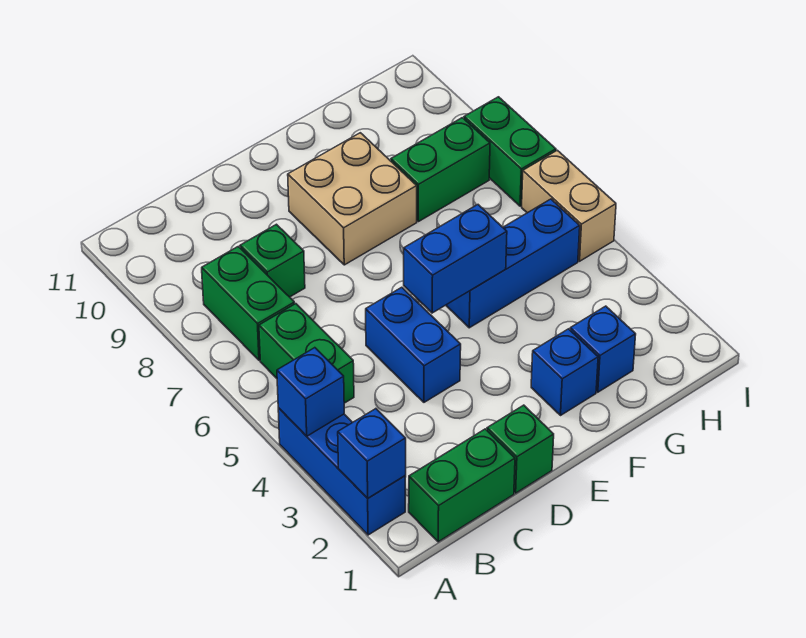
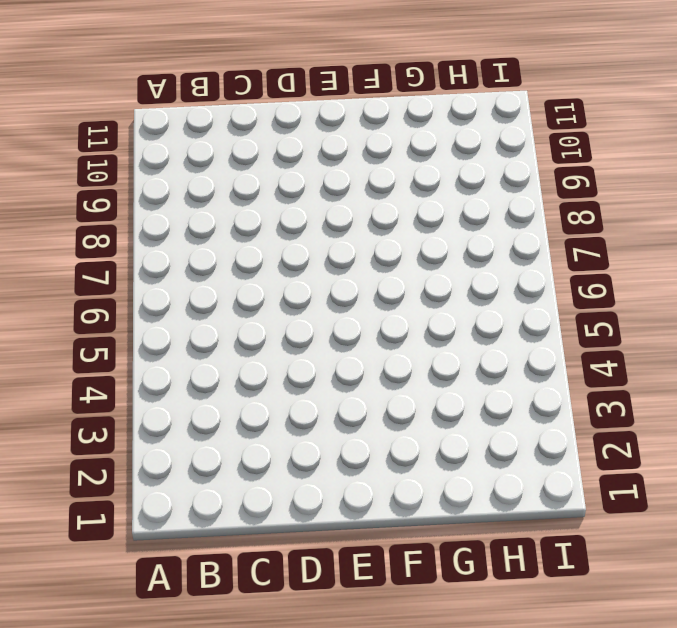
none -> blue 1x3 brick [278,408,406,535]
none -> green 1x2 brick [409,429,515,542]
none -> green 1x2 brick [259,304,354,403]

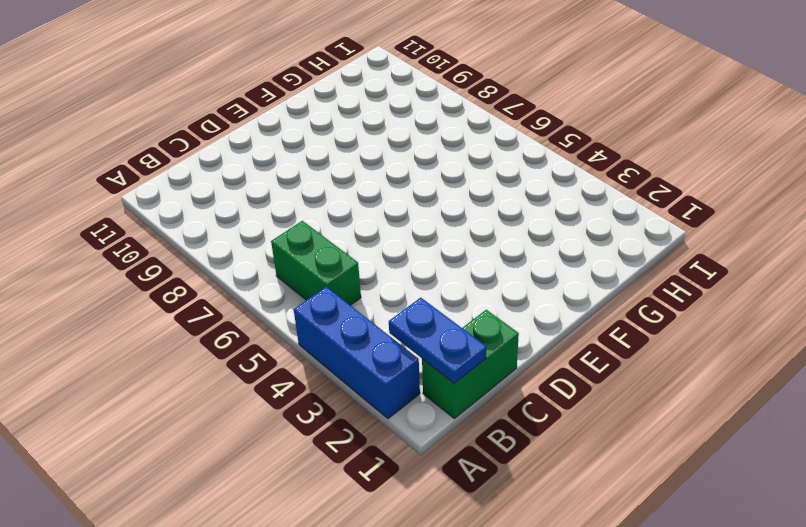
blue 1x2 plate [389,298,487,383] -> none
none -> green 1x2 brick [202,247,294,360]
none -> green 1x1 brick [240,224,305,297]
none -> green 1x1 brick [487,405,554,493]

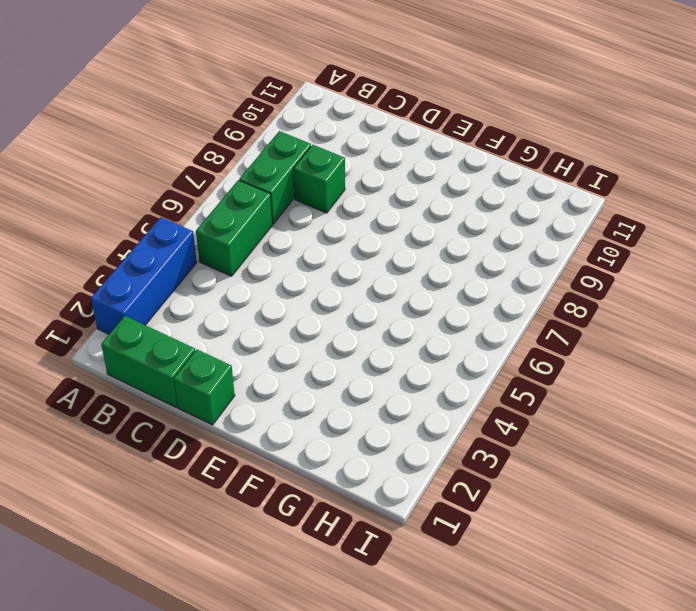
none -> blue 1x2 brick [366,287,461,402]
none -> tan 2x2 brick [288,133,417,265]
none -> blue 1x1 brick [531,329,598,415]

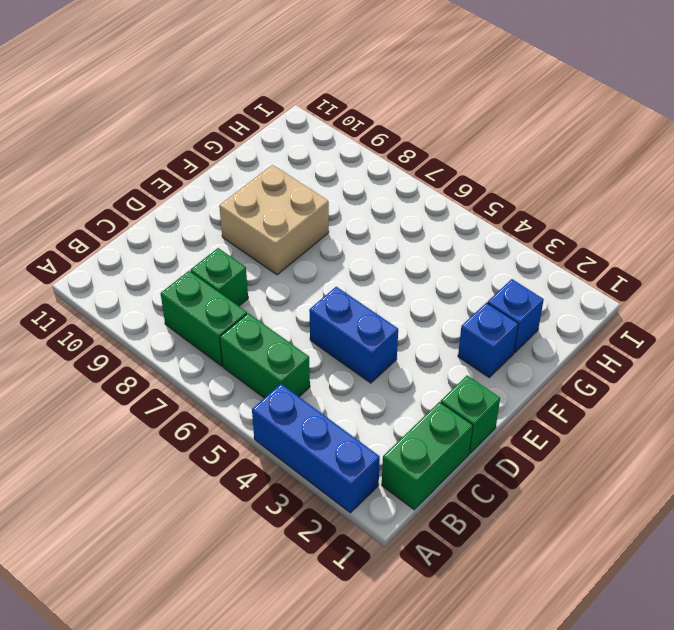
none -> blue 1x3 brick [446,199,580,328]
none -> green 1x2 brick [391,118,490,222]
none -> tan 1x2 brick [522,150,616,261]

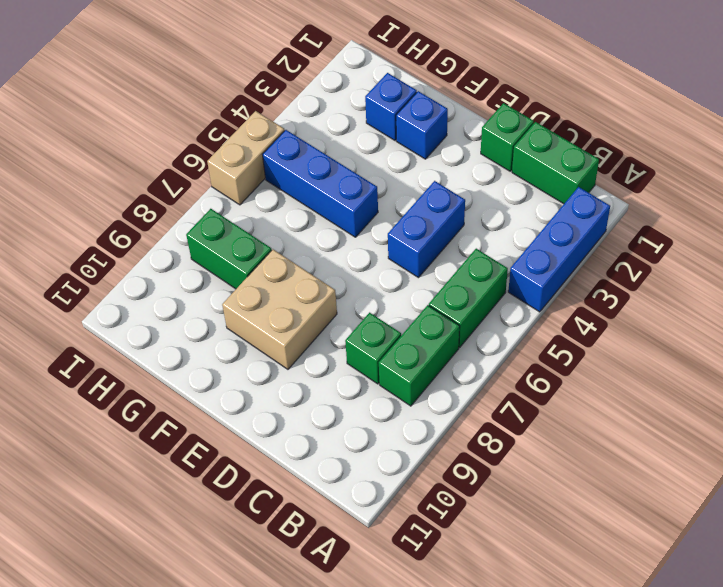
none -> green 1x2 brick [464,97,556,206]
none -> blue 1x1 brick [338,409,406,498]
none -> blue 1x1 brick [277,348,344,436]

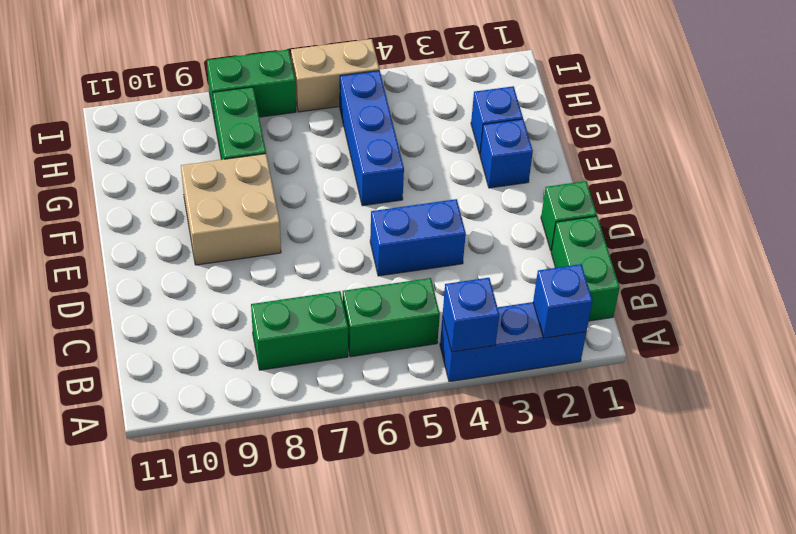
none -> green 1x1 brick [240,224,305,297]
none -> blue 1x2 brick [404,205,507,313]

